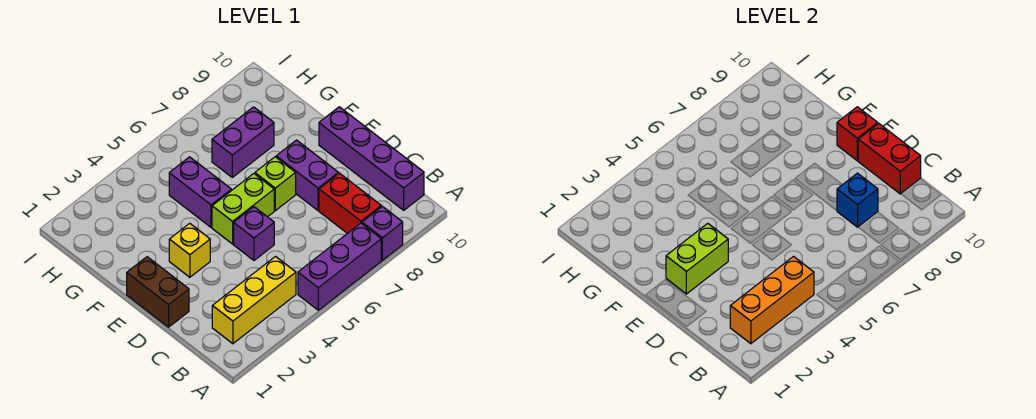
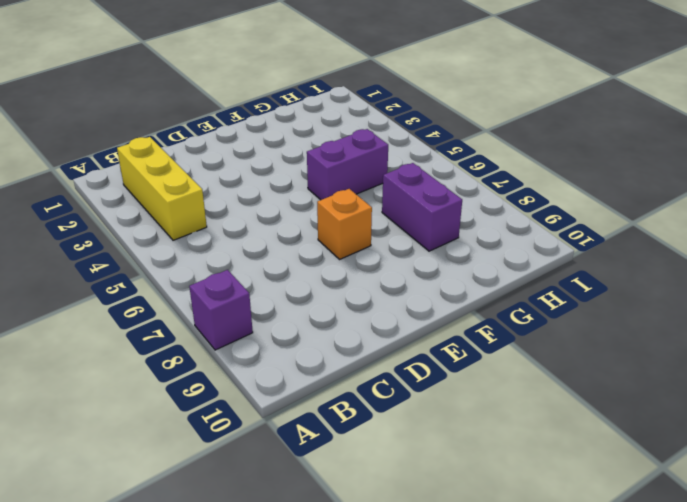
orange 1x1 brick [317,189,372,259] -> lime 1x1 brick [255,157,296,211]
none -> purple 1x3 brick [298,223,381,310]
none -> red 1x2 brick [319,173,381,233]
none -> purple 1x4 brick [319,107,424,210]

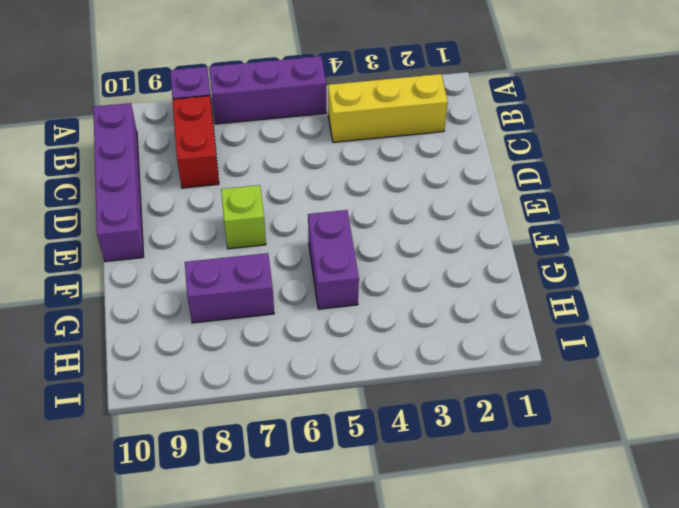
none -> brown 1x2 brick [127,257,189,327]
none -> purple 1x1 brick [234,207,274,260]
none -> purple 1x2 brick [276,140,338,211]

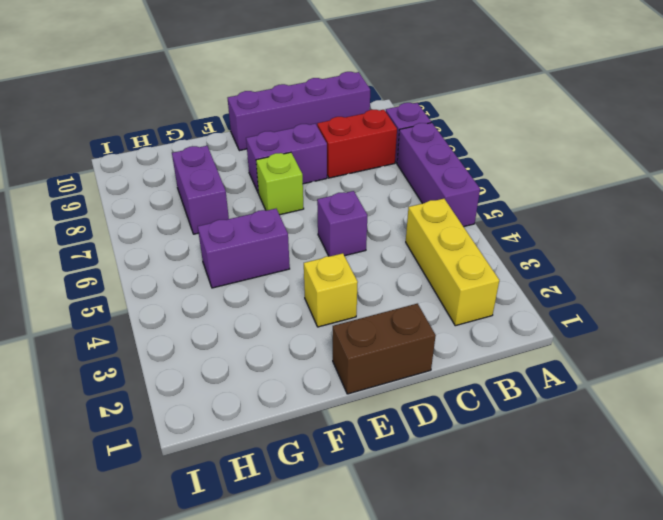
none -> lime 1x2 brick [212,174,274,244]
none -> orange 1x3 brick [730,257,814,344]
none -> blue 1x1 brick [837,173,878,227]

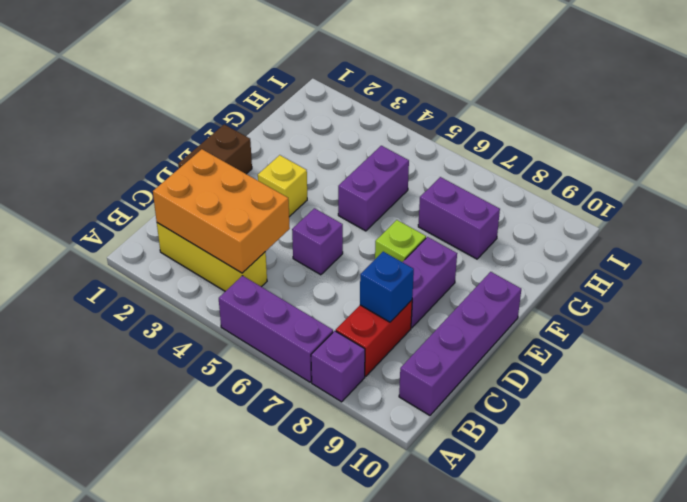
orange 2x3 brick [153,149,290,273] -> orange 1x3 brick [730,257,814,344]
none -> lime 1x2 brick [212,174,274,244]
none -> red 1x2 brick [858,123,921,194]
none -> lime 1x2 brick [666,223,728,294]

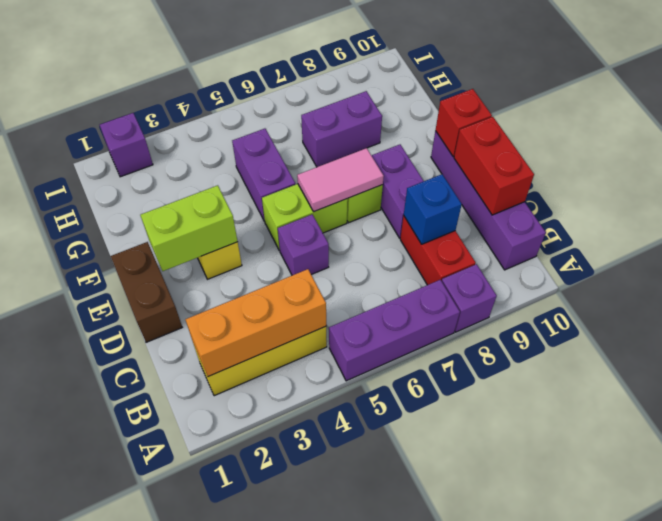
pink 1x2 tile [297,148,384,212] -> none
purple 1x1 brick [100,113,153,177] -> none

